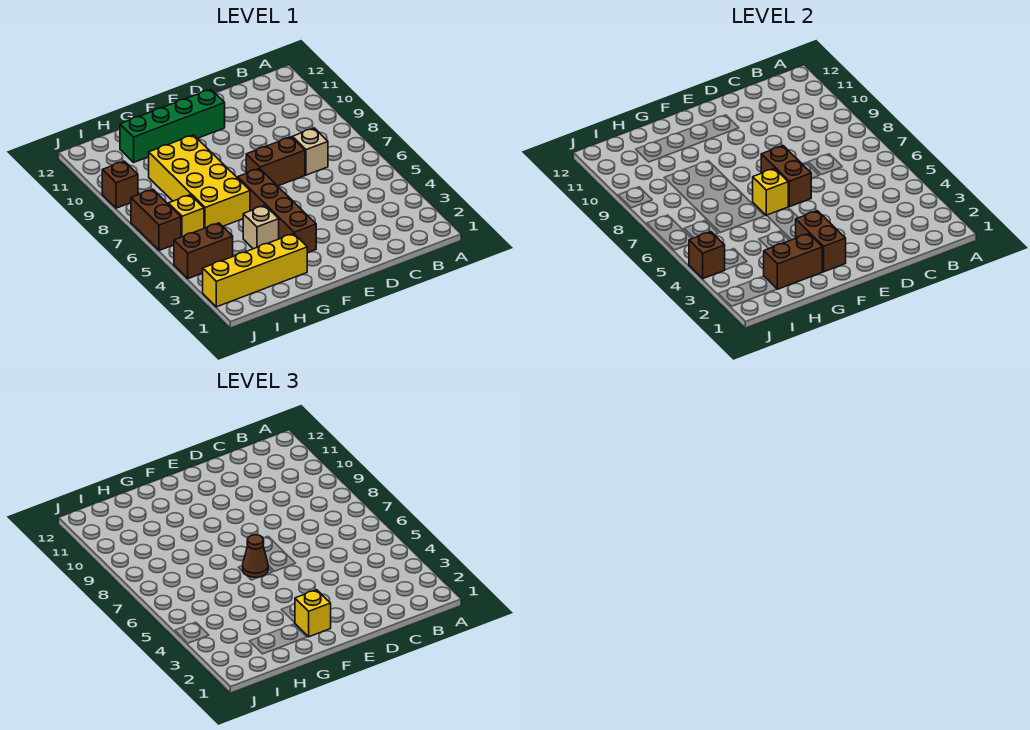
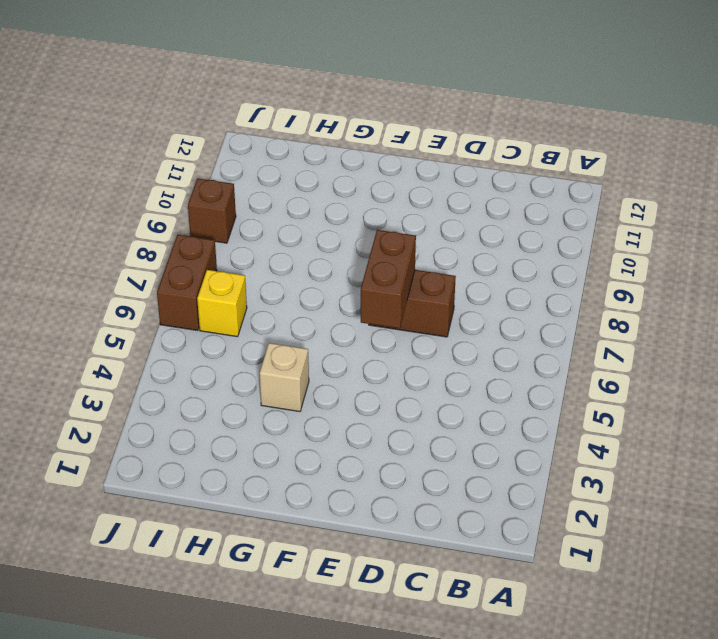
none -> tan 1x1 brick [292,128,328,175]
none -> green 1x4 brick [120,89,225,162]
none -> brown 1x4 brick [238,169,316,253]

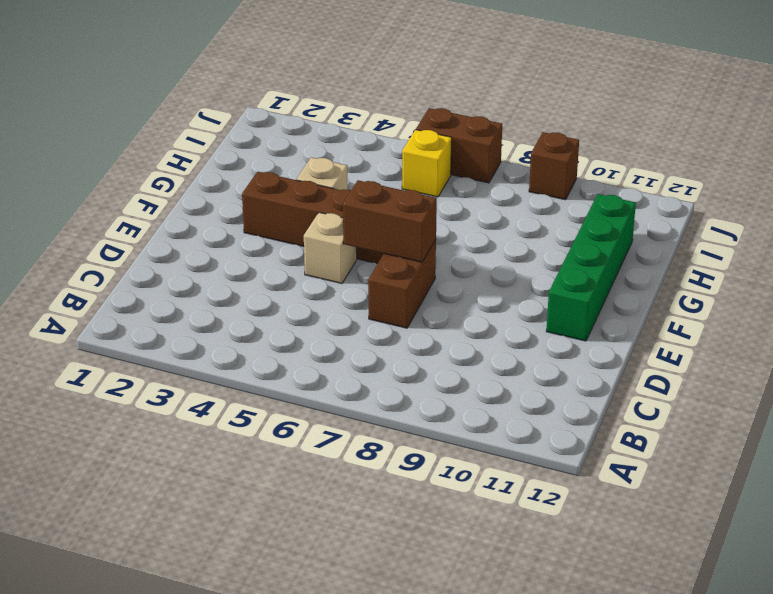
tan 1x1 brick [304,212,357,284] -> tan 1x1 brick moved to [292,128,328,175]
none -> yellow 1x4 brick [203,234,307,307]
none -> yellow 2x4 brick [149,135,250,228]
none -> brown 1x2 brick [174,223,233,279]

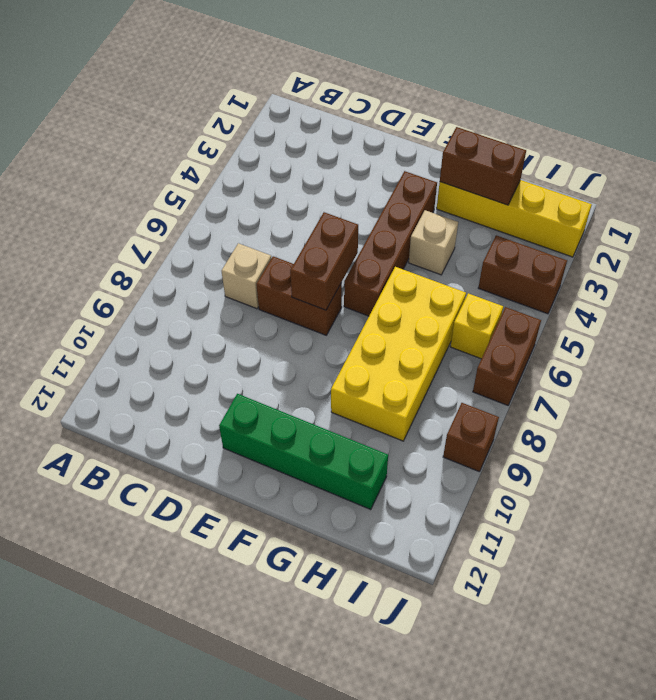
none -> brown 1x2 brick [796,211,846,272]
none -> yellow 1x1 brick [753,169,788,216]
none -> brown 1x1 brick [689,232,725,279]

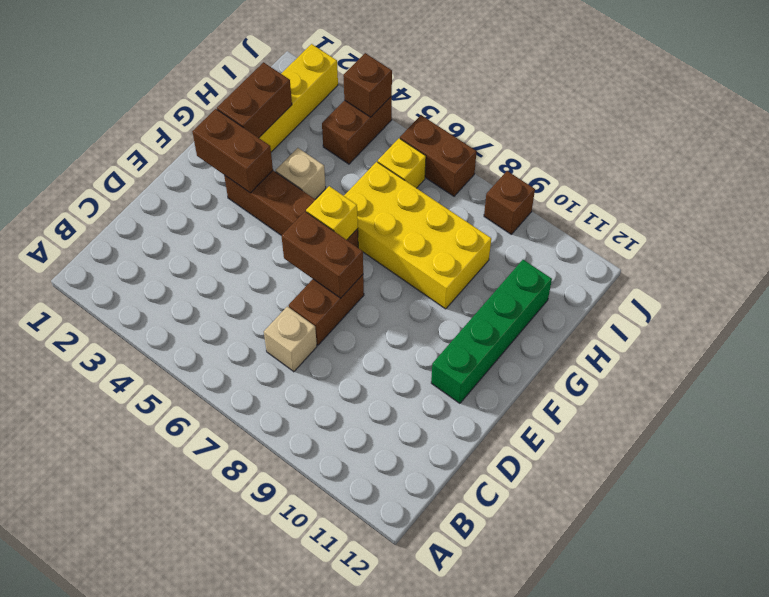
none -> yellow 1x1 brick [295,590,331,637]
none -> brown 1x1 cone [243,535,268,577]

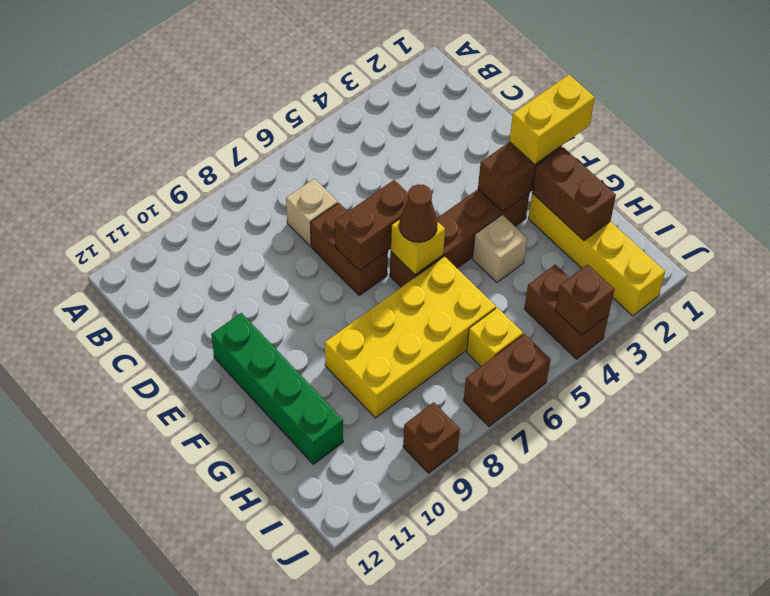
yellow 1x2 brick [509,75,595,165] -> yellow 1x1 brick [295,590,331,637]

